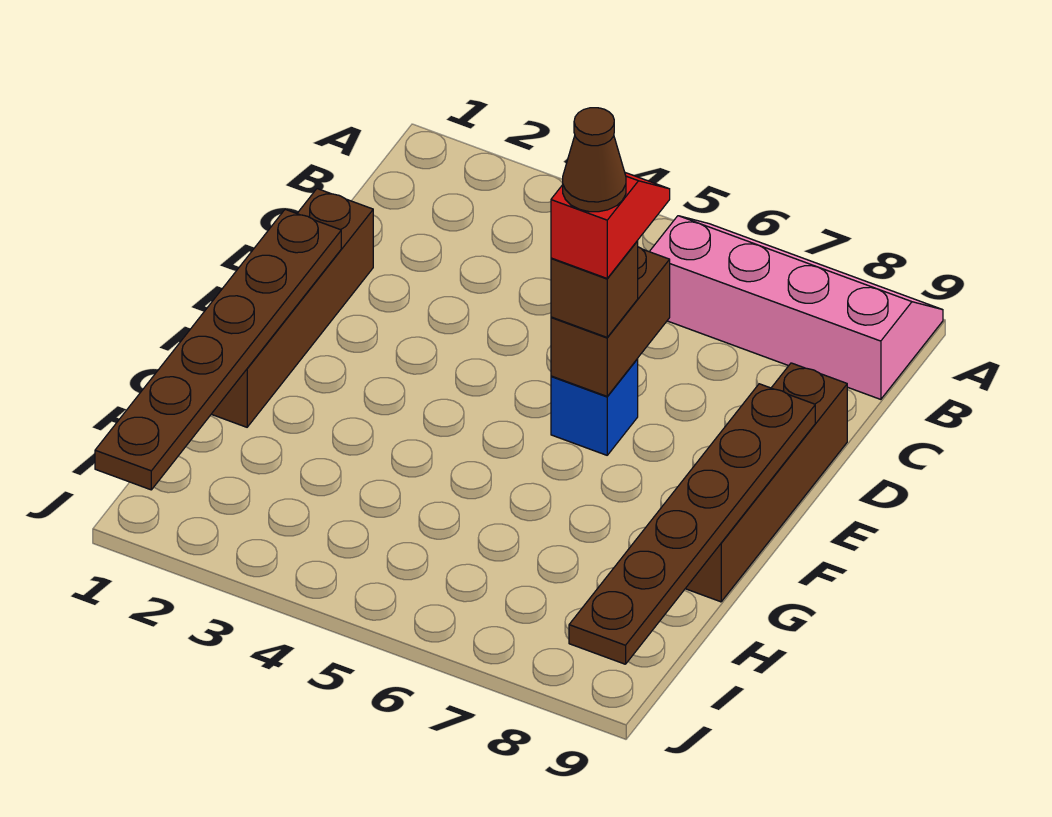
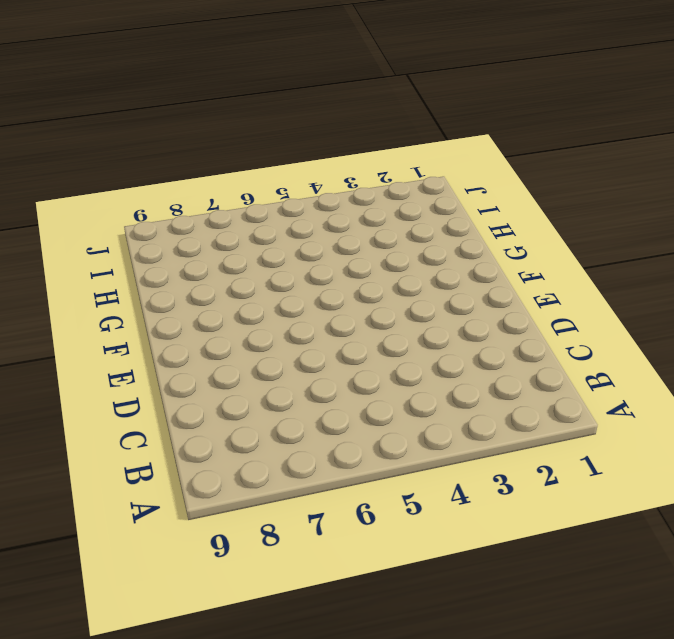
none -> pink 2x4 slope [649,216,943,399]
none -> brown 1x4 brick [212,189,373,427]

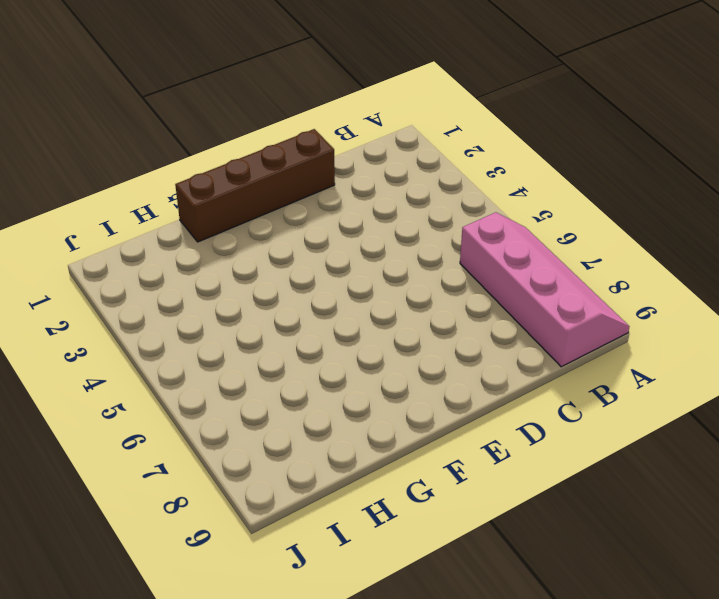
none -> brown 1x4 brick [685,363,847,602]
none -> blue 1x1 brick [551,359,638,455]

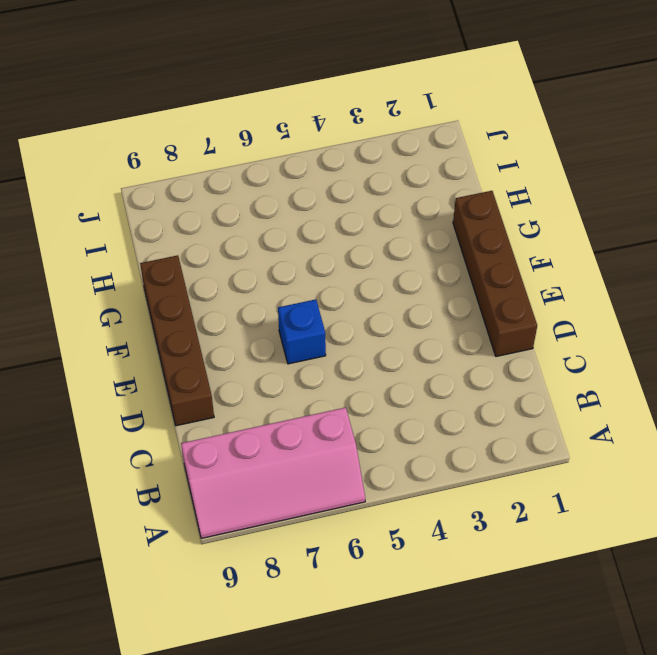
none -> brown 1x2 brick [551,247,670,396]
none -> brown 1x6 plate [95,209,341,490]

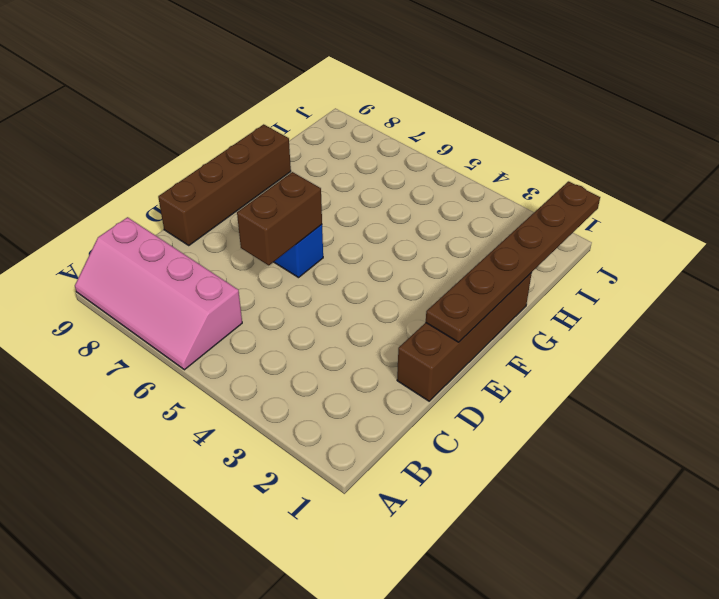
none -> brown 1x6 plate [569,384,815,664]
none -> brown 1x1 brick [551,241,638,337]

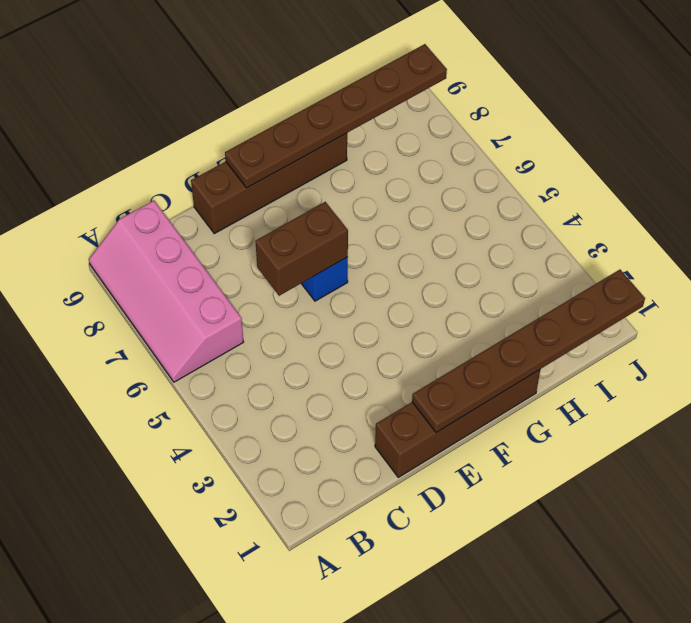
none -> brown 1x1 brick [551,241,638,337]
none -> red 1x2 slope [551,173,670,278]

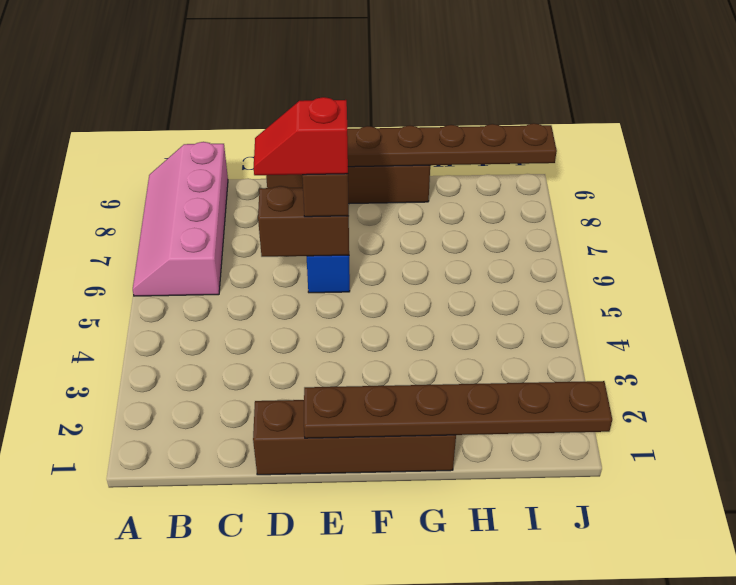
none -> brown 1x1 cone [563,108,626,212]

